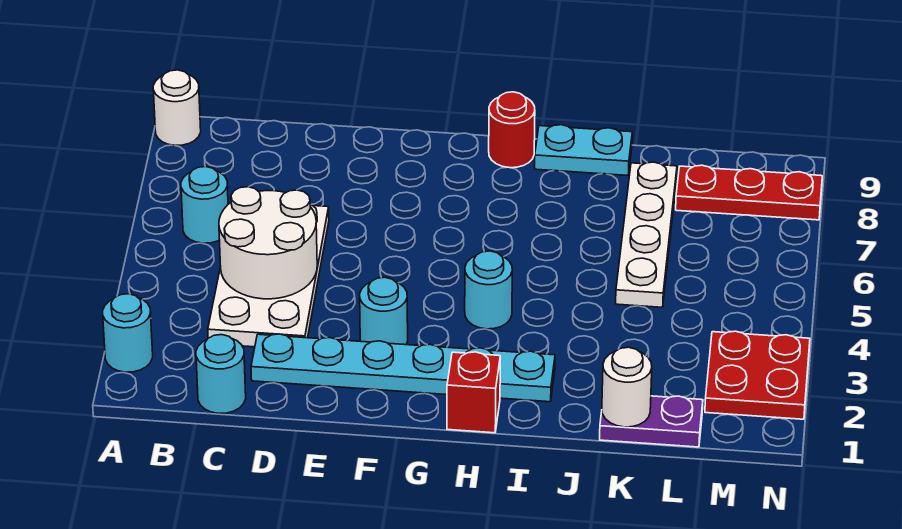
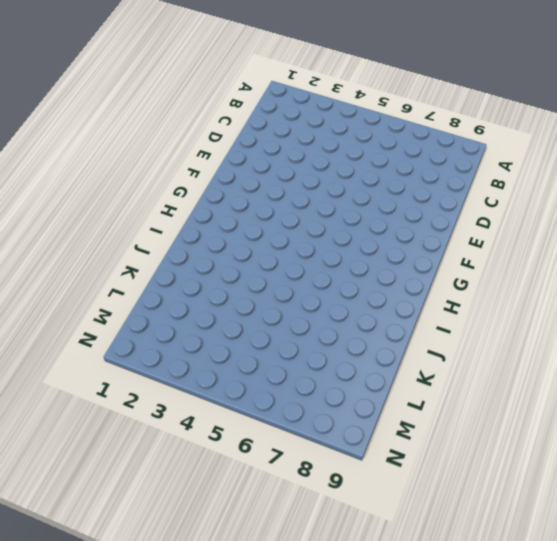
none -> cyan 1x1 round brick [103,294,153,372]
none -> white 1x1 round brick [153,70,201,145]
none -> cyan 1x1 round brick [181,167,228,243]

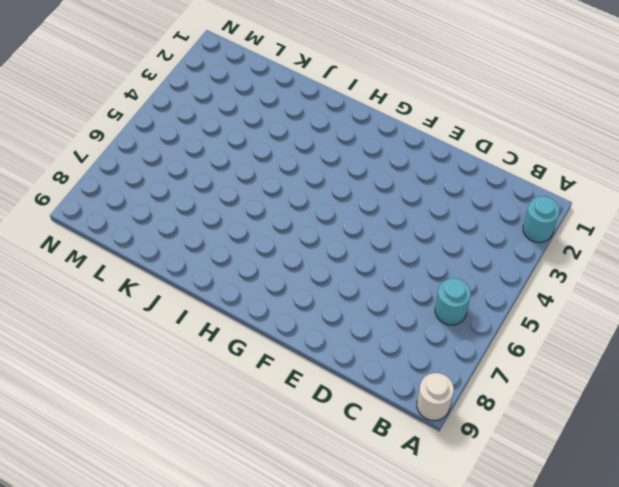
none -> cyan 1x1 round brick [196,335,246,413]
none -> white 2x4 plate [208,204,329,347]
none -> cyan 1x6 plate [251,334,555,402]

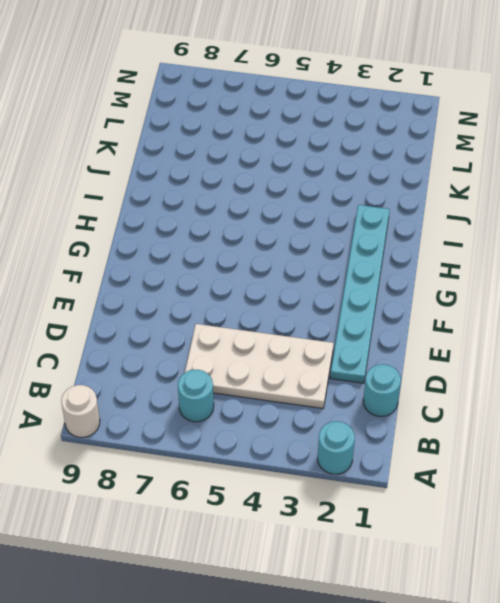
none -> cyan 1x1 round brick [360,277,408,345]
none -> red 1x1 brick [447,352,500,433]
none -> cyan 1x1 round brick [465,251,512,329]

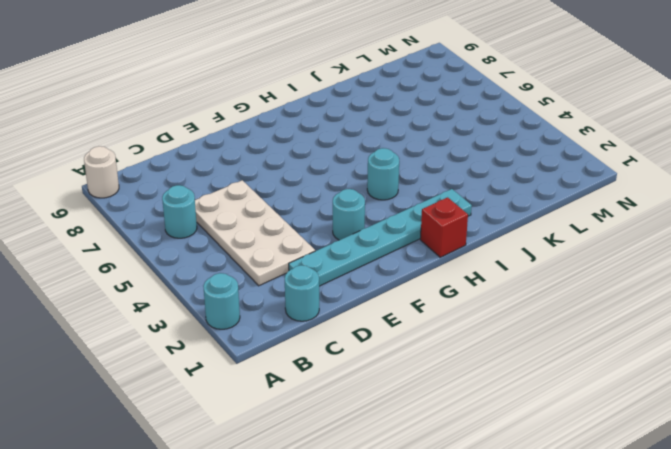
none -> red 1x1 round brick [489,92,535,168]
none -> cyan 1x2 plate [535,125,632,175]
none -> purple 1x2 plate [600,396,703,447]

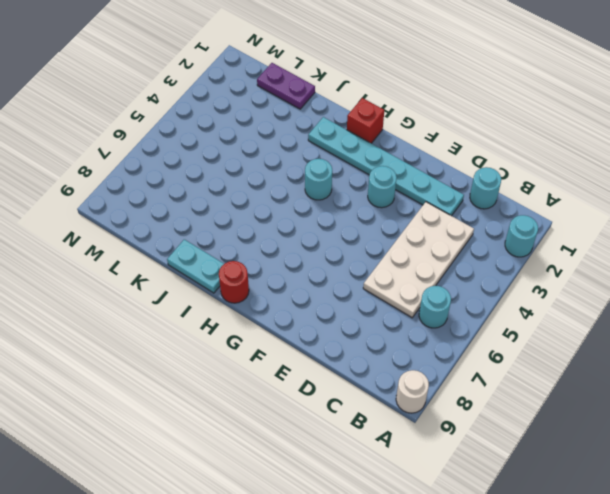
none -> white 1x4 plate [616,162,677,307]
none -> red 1x3 plate [676,165,822,220]
none -> red 2x2 plate [705,331,810,419]

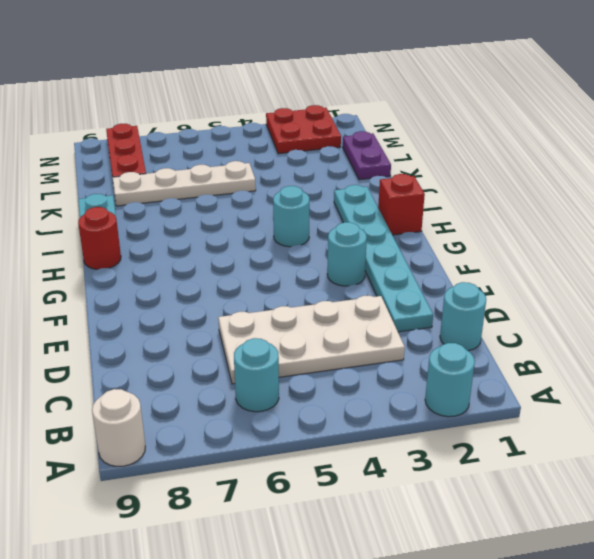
none -> white 2x2 round brick [219,187,317,299]
none -> white 1x1 round brick [602,347,652,427]

